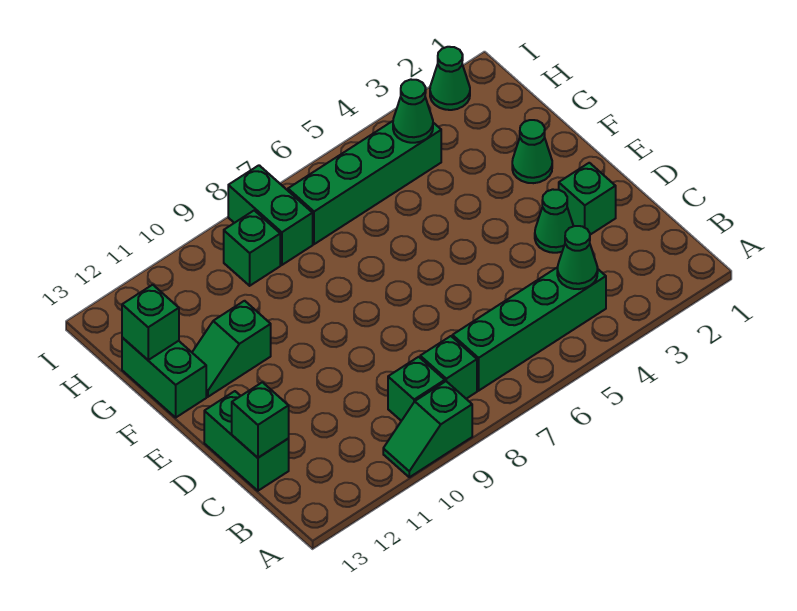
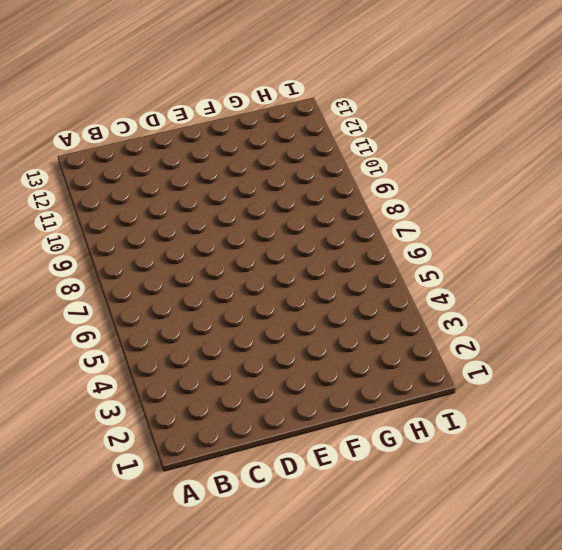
none -> green 1x2 slope [383,381,472,477]
none -> green 1x4 brick [452,267,606,391]
none -> green 1x1 brick [420,336,477,399]

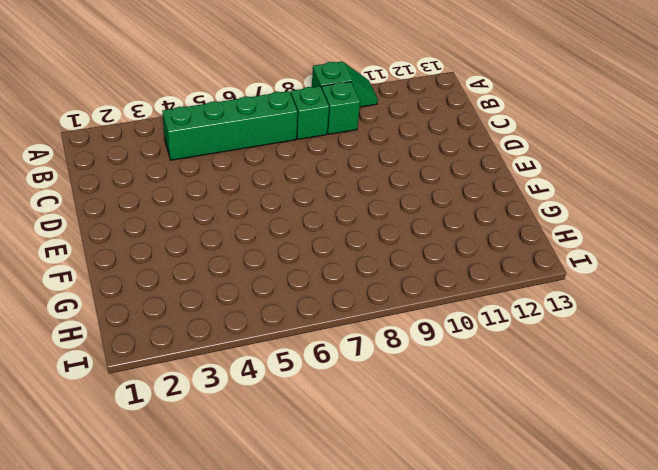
none -> green 1x2 brick [204,391,289,491]
none -> green 1x1 brick [559,163,616,235]
none -> green 1x1 cone [535,189,573,253]

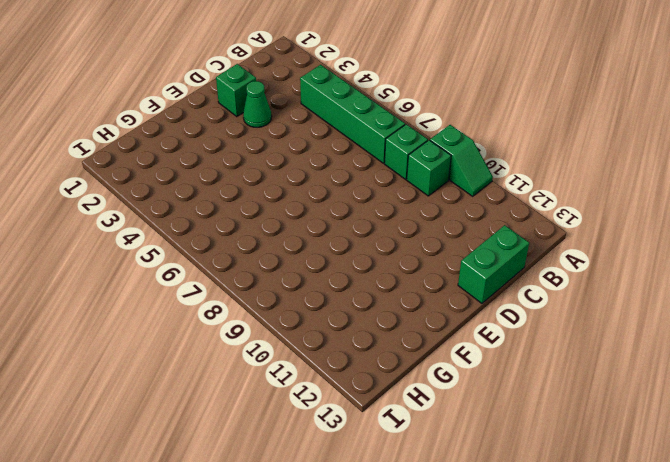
none -> green 1x1 cone [512,120,552,183]
none -> green 1x2 slope [192,301,271,397]
none -> green 1x2 brick [122,338,206,417]

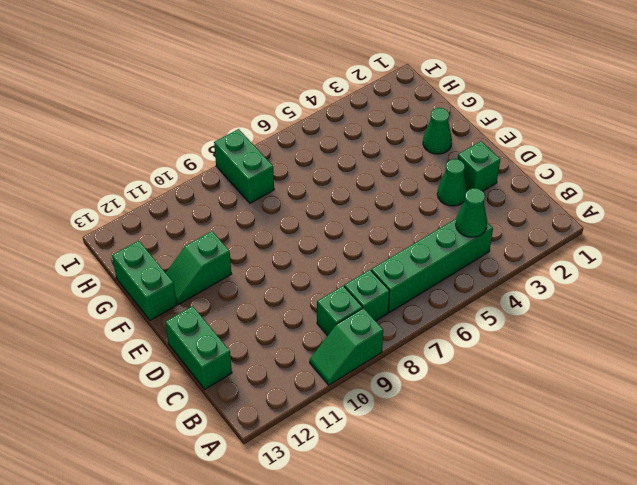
none -> green 1x4 brick [288,121,441,244]
none -> green 1x1 brick [224,210,280,286]
none -> green 1x1 cone [430,47,470,110]

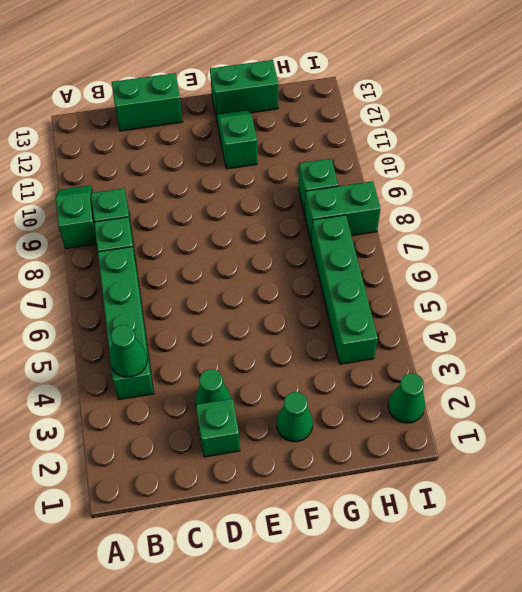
none -> green 1x1 brick [232,382,289,458]
none -> green 1x1 brick [122,285,179,360]
none -> green 1x1 cone [393,80,433,143]

